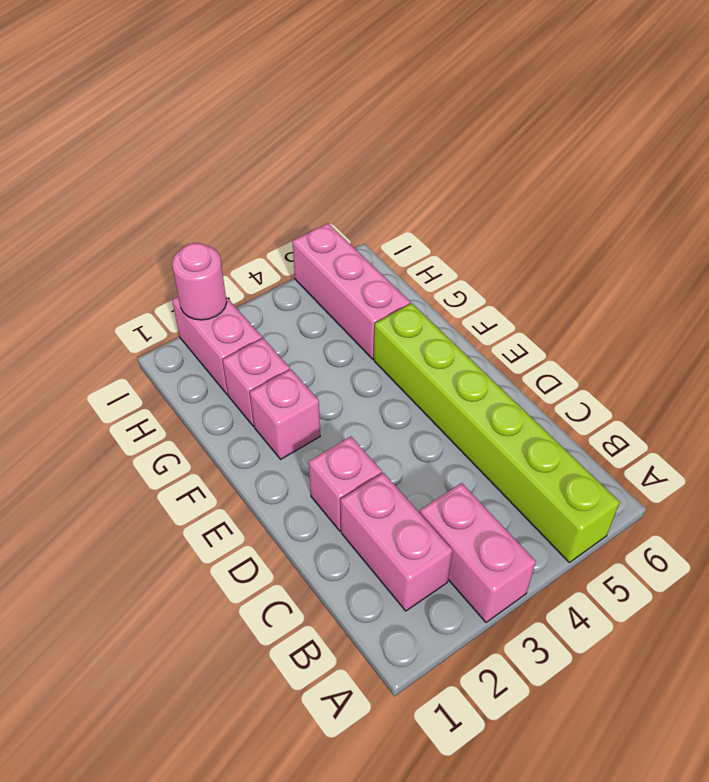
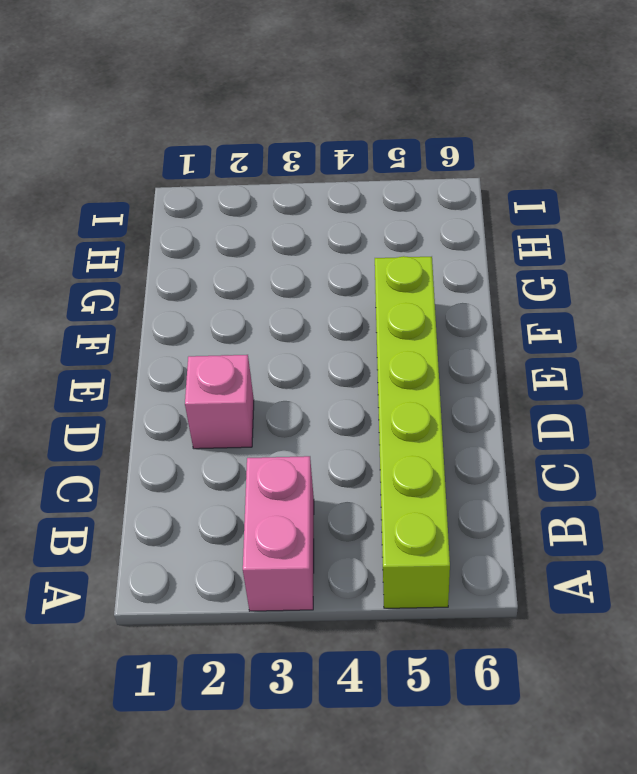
none -> pink 1x2 brick [341,473,452,611]
none -> pink 1x1 brick [250,369,320,459]

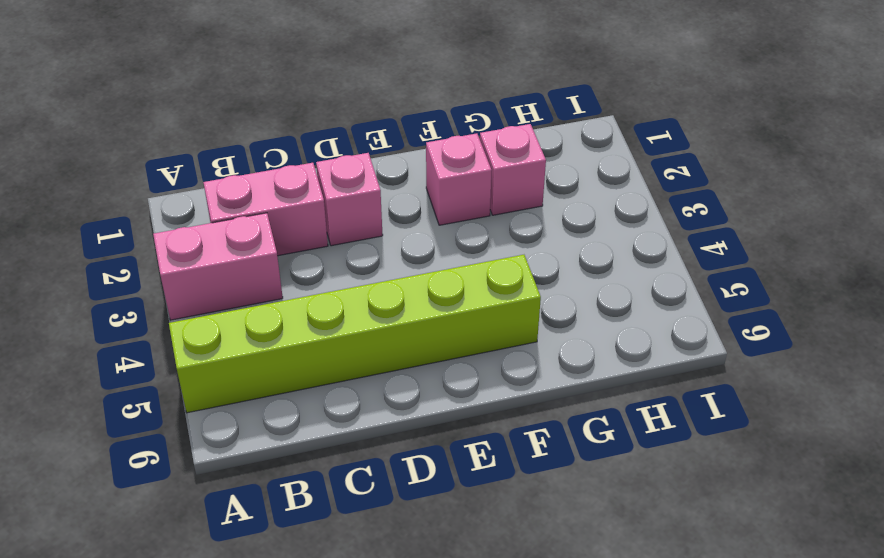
none -> pink 1x3 brick [292,223,410,359]
none -> pink 1x2 brick [172,297,262,395]

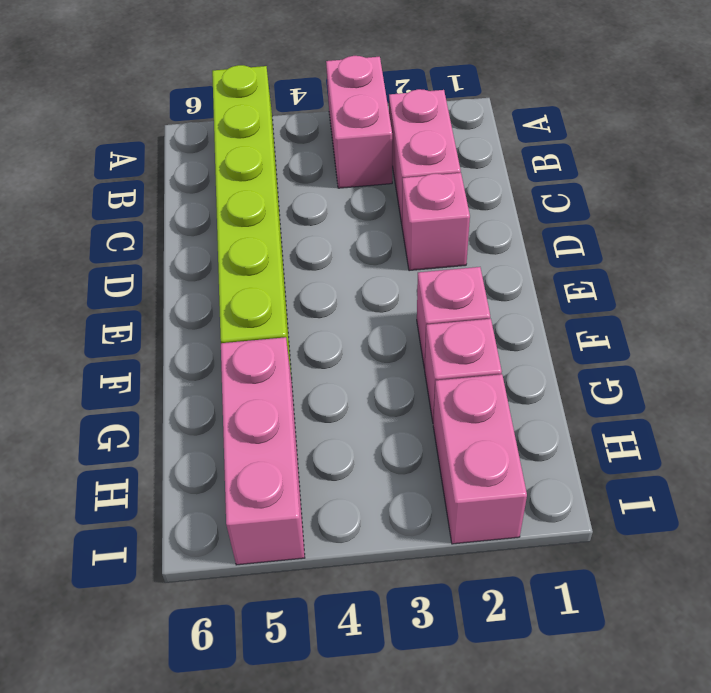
none -> pink 1x1 round brick [172,243,227,320]

